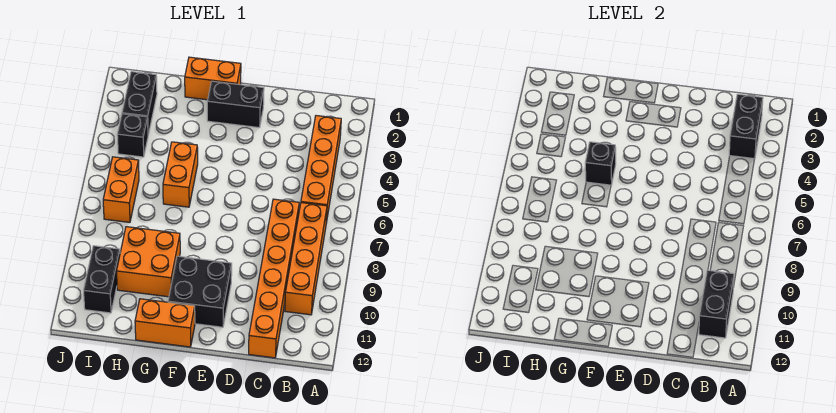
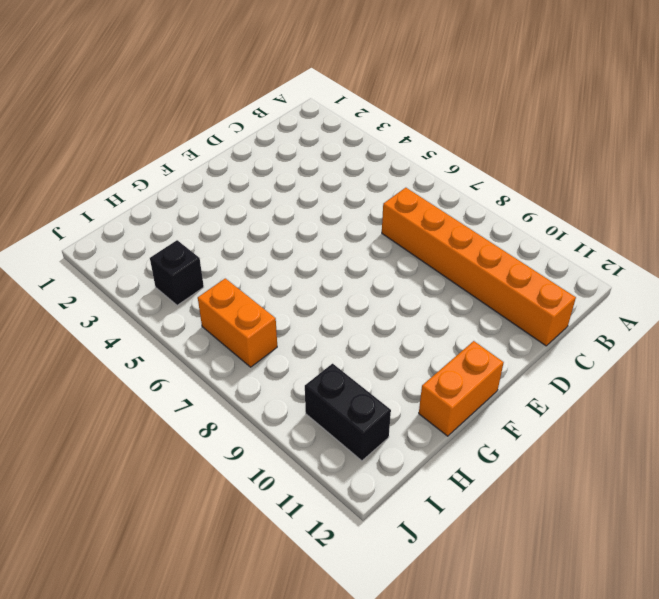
none -> orange 1x4 brick [301,116,341,223]
none -> orange 1x4 brick [285,203,327,315]
none -> black 1x2 brick [207,81,264,128]

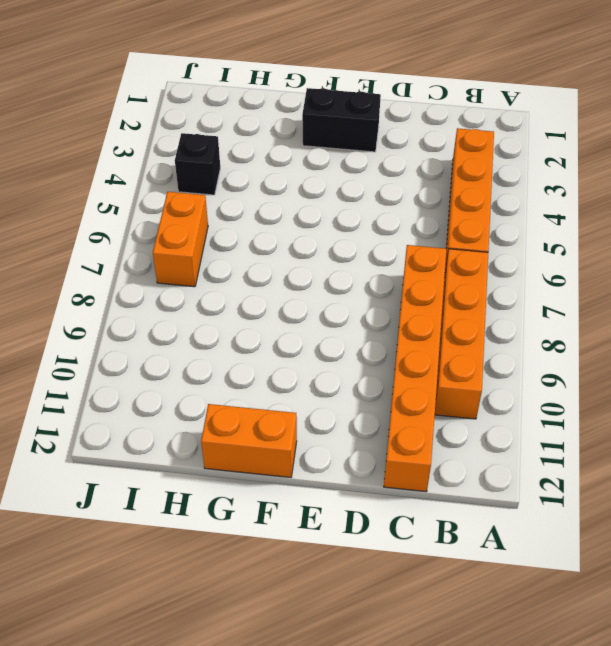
none -> black 2x2 brick [168,256,232,327]
none -> orange 1x2 brick [185,57,241,100]
none -> orange 1x2 brick [163,142,198,207]

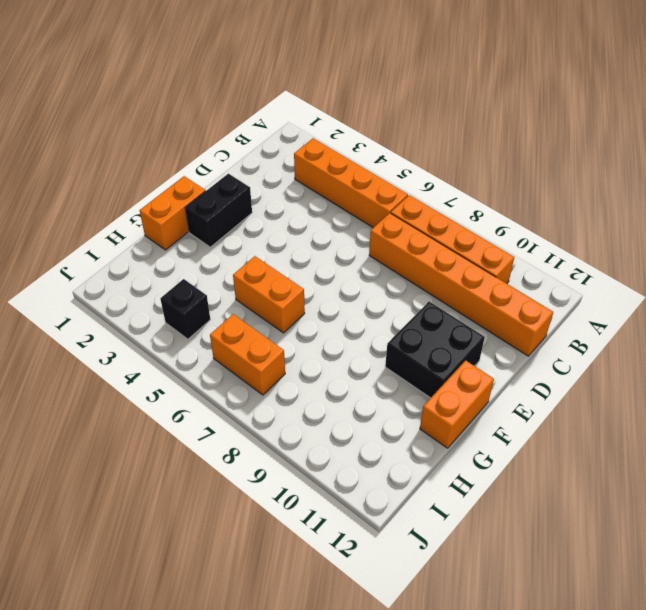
none -> orange 2x2 brick [117,227,180,297]
none -> black 1x2 brick [122,72,157,134]
none -> black 1x2 brick [84,246,120,313]

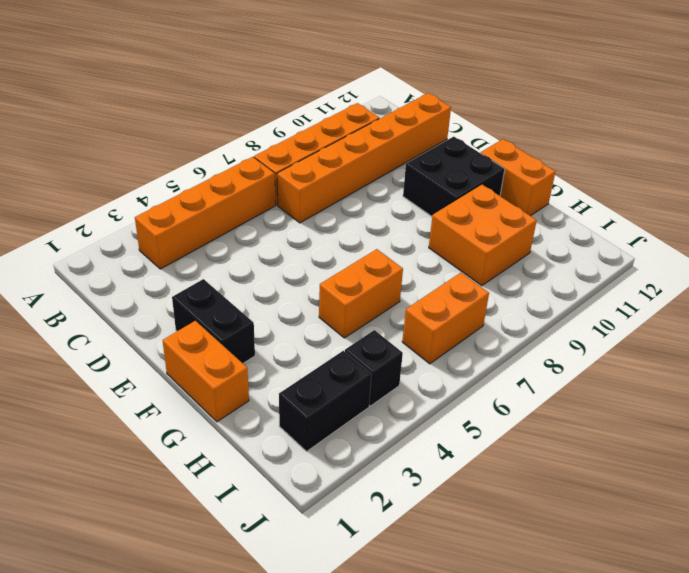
none -> black 1x2 brick [84,246,120,313]
none -> black 1x2 brick [729,94,763,159]
none -> black 1x2 brick [699,270,734,338]

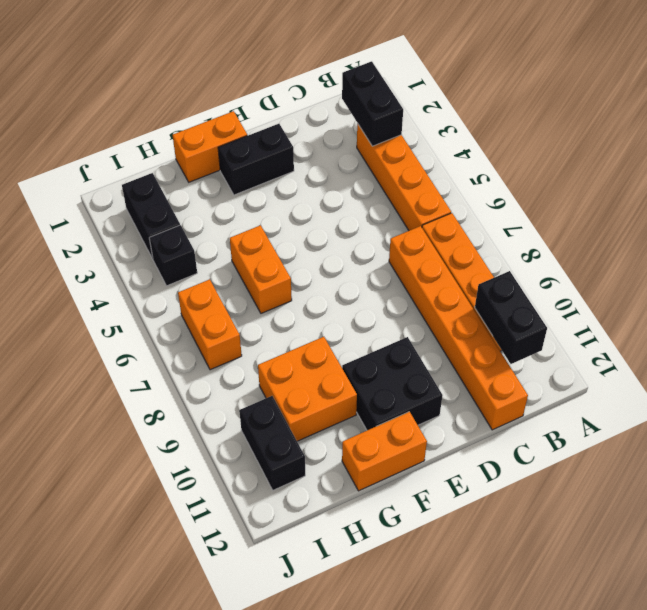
none -> black 1x1 brick [585,142,616,185]

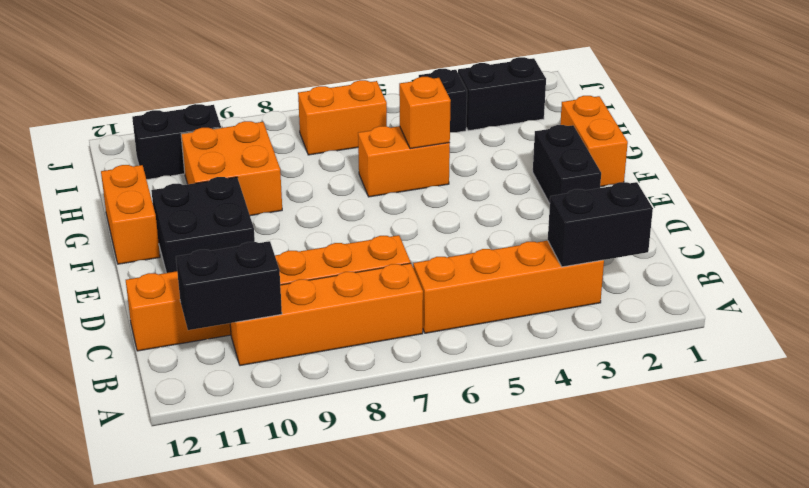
orange 1x1 brick [399,77,451,149] -> black 1x1 brick [585,142,616,185]

